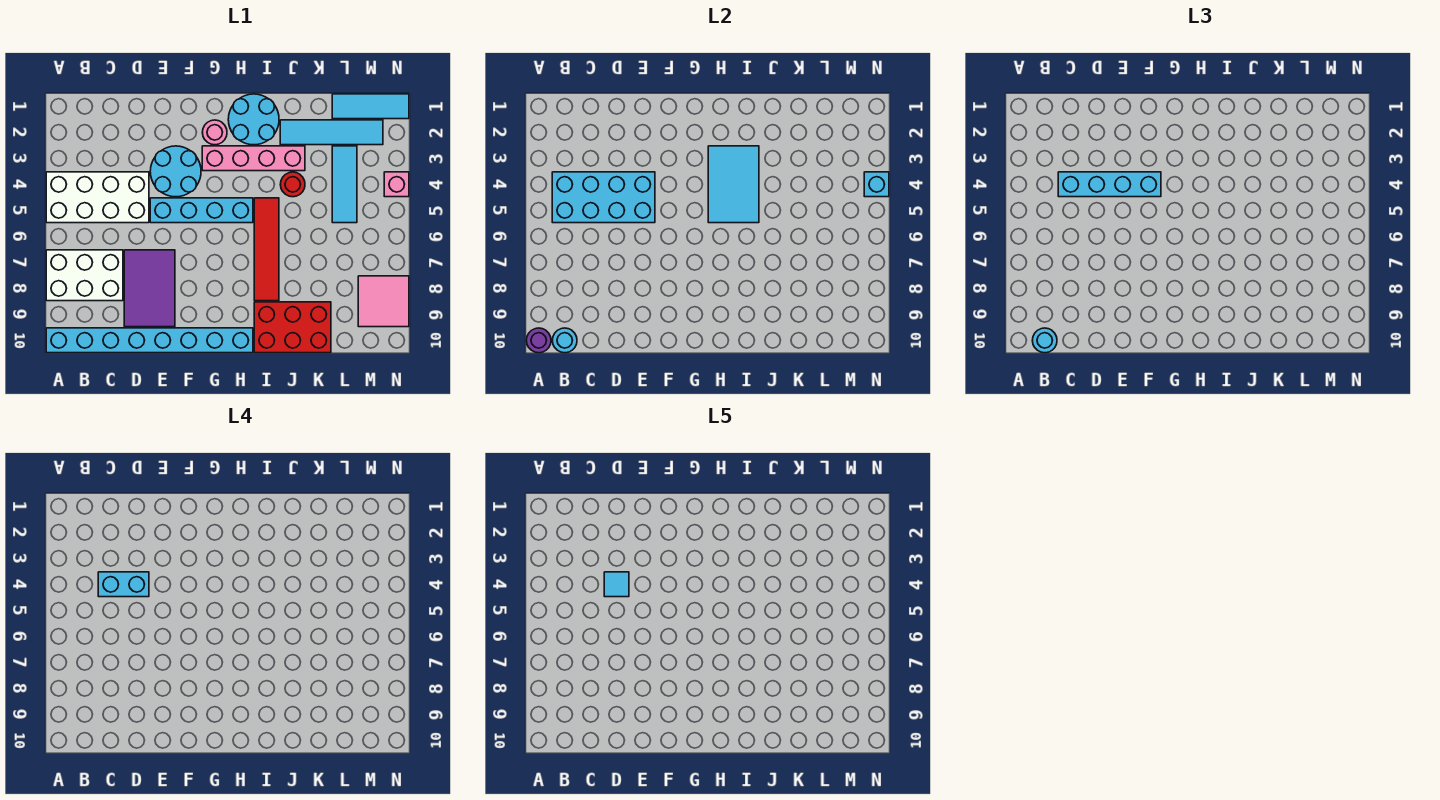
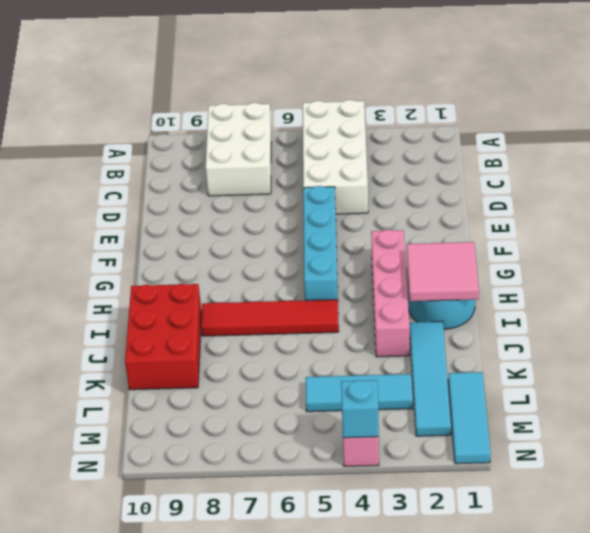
pink 2x2 tile [407,242,479,301] -> pink 2x2 tile moved to [358,276,409,327]
none -> cyan 1x8 brick [46,328,253,353]
none -> purple 2x3 tile [124,250,175,327]
none -> cyan 2x2 round brick [150,146,201,197]

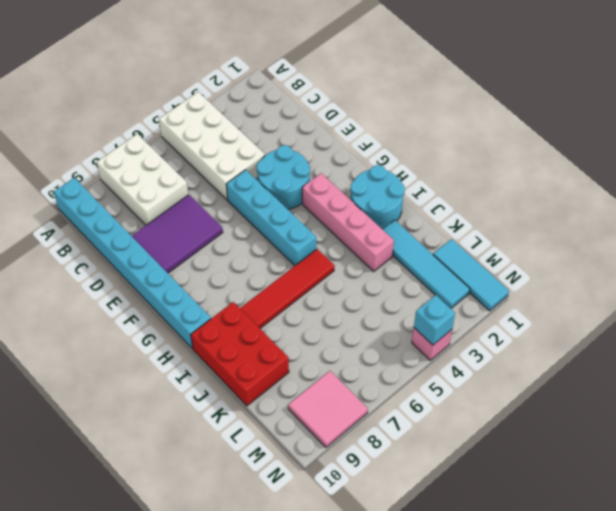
none -> pink 1x1 round brick [202,120,227,145]
none -> red 1x1 round brick [280,172,305,197]
none -> cyan 1x3 tile [332,146,357,223]

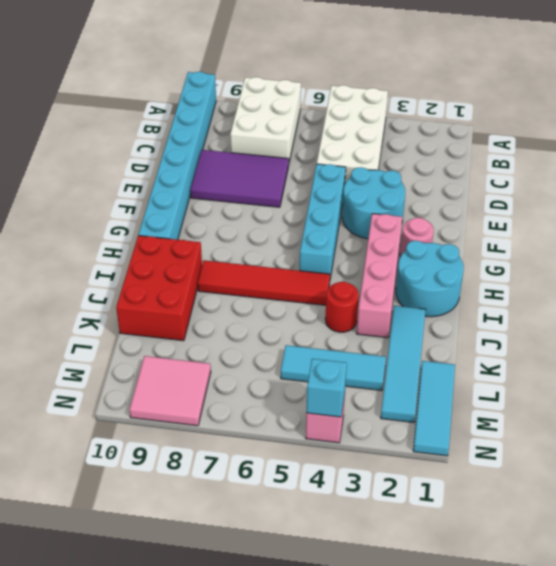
none -> purple 1x1 round brick [526,328,551,353]
none -> cyan 2x4 brick [552,172,655,223]
none -> cyan 1x1 round brick [552,328,577,353]

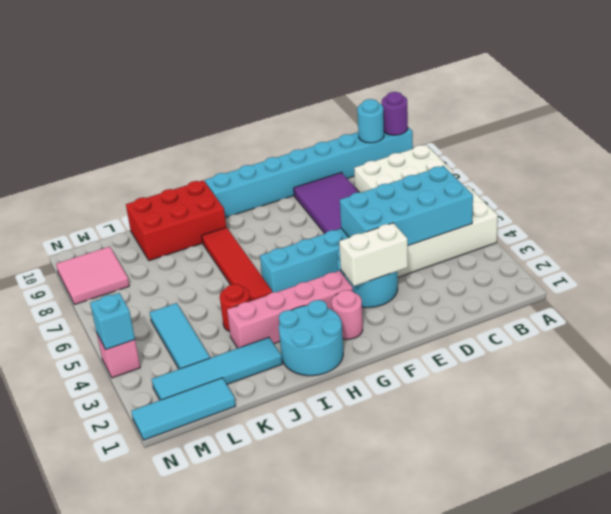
white 1x2 brick [339,223,408,286] -> none
none -> cyan 2x3 tile [708,146,759,223]
none -> cyan 1x1 round brick [1032,328,1057,353]
none -> cyan 1x4 brick [1058,172,1161,197]

